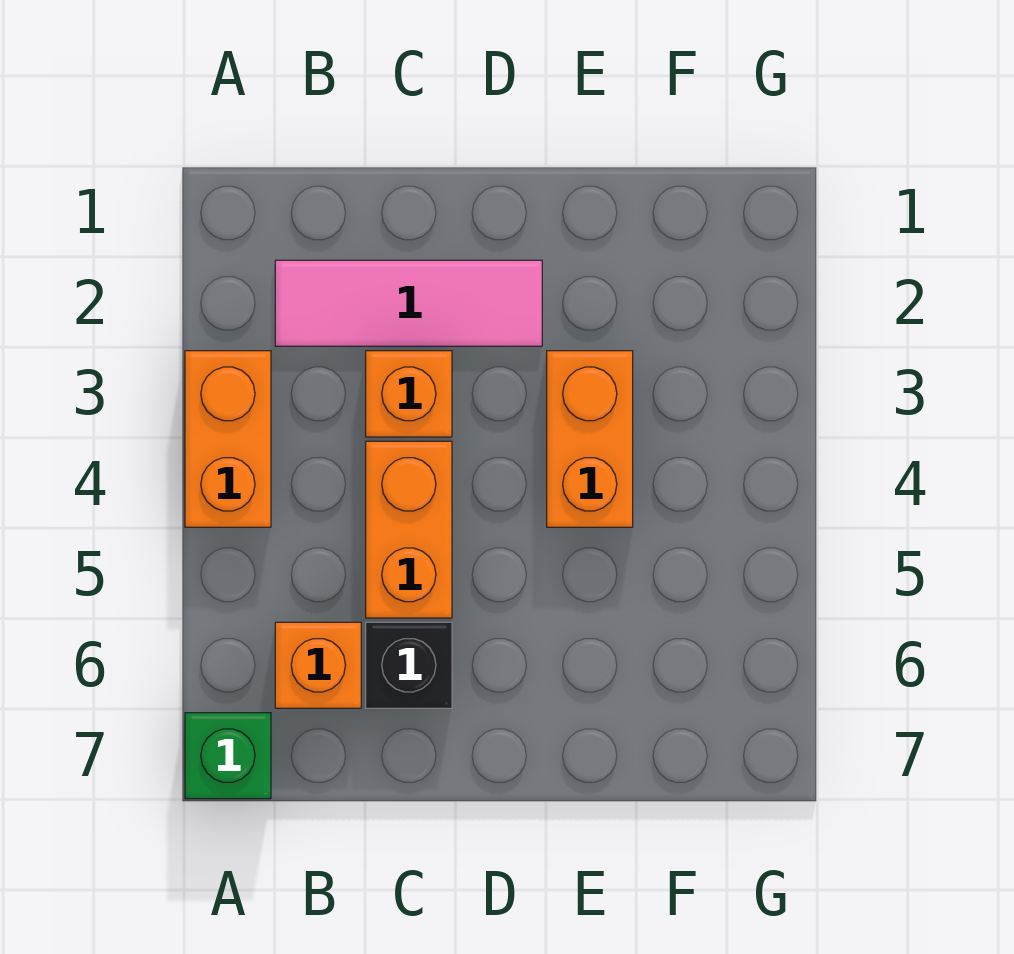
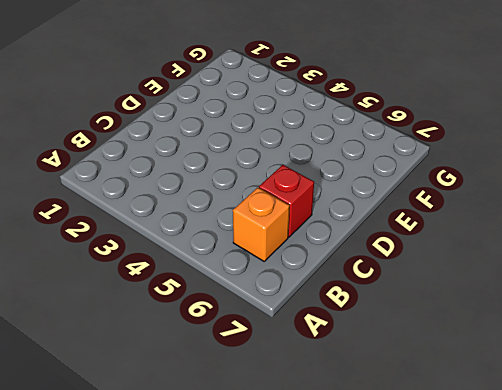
red 1x1 brick [259,165,314,237] -> black 1x1 brick [366,622,452,708]
none -> orange 1x2 brick [185,351,271,527]
none -> green 1x1 brick [185,713,271,799]

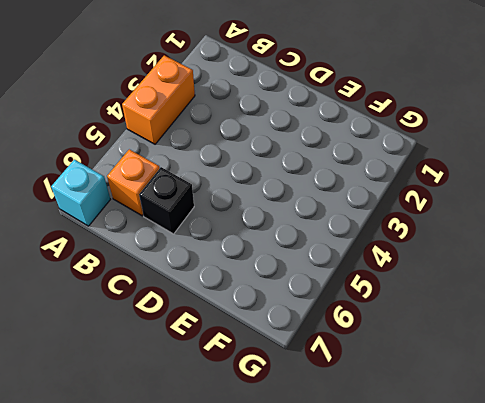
cyan 1x1 brick [51,160,110,226] -> green 1x1 brick [185,713,271,799]
none -> pink 1x3 tile [275,260,542,346]
none -> orange 1x1 brick [366,351,452,437]

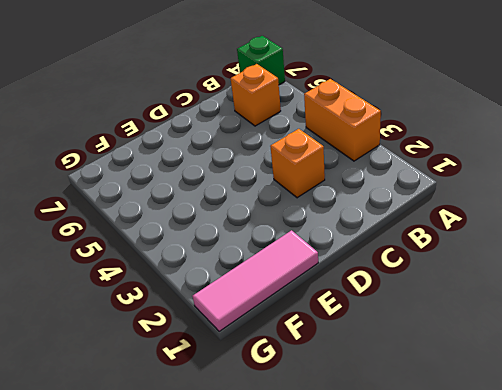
pink 1x3 tile [192,230,318,332] -> pink 1x3 tile moved to [275,260,542,346]
none -> orange 1x2 brick [366,441,452,618]
none -> black 1x1 brick [366,622,452,708]

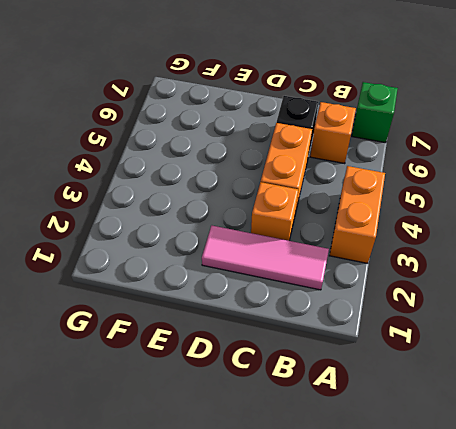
none -> orange 1x2 brick [547,351,633,527]

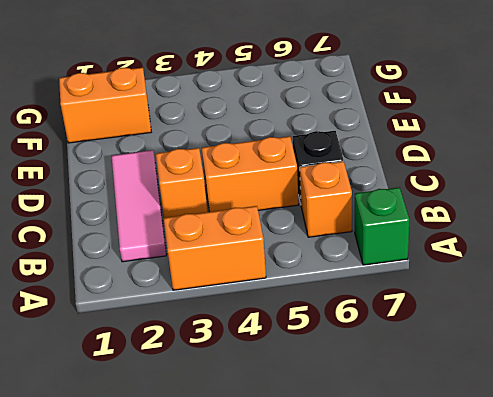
orange 1x2 brick [59,68,151,143] -> orange 1x2 brick moved to [547,351,633,527]

